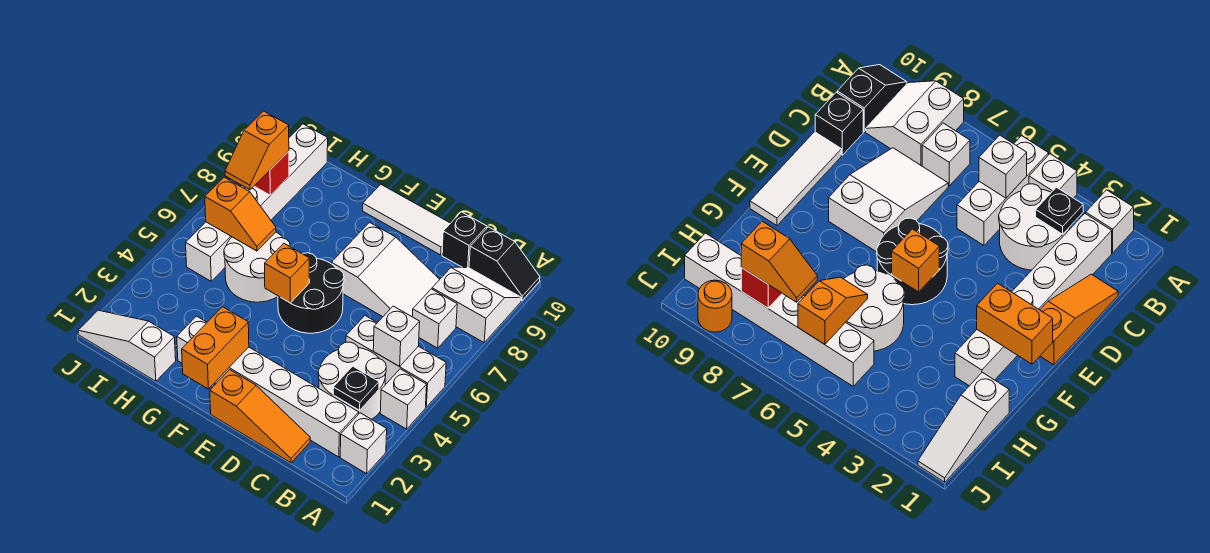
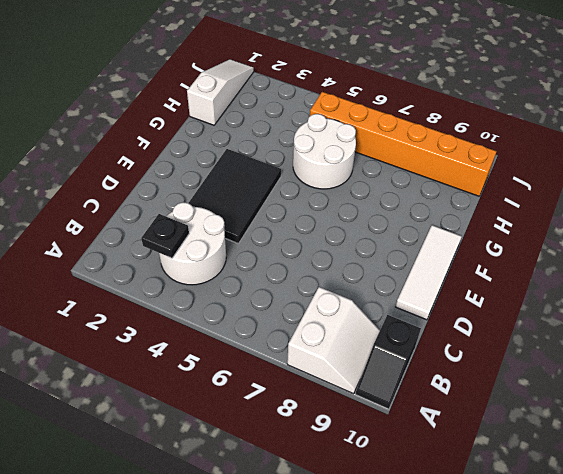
black 2x3 tile [189,149,281,244] -> none
orange 1x6 brick [310,92,497,196] -> white 1x6 brick [186,124,328,281]
none -> white 1x1 brick [340,413,387,474]
none -> white 1x1 brick [380,369,427,429]
none -> white 1x3 brick [346,316,446,407]

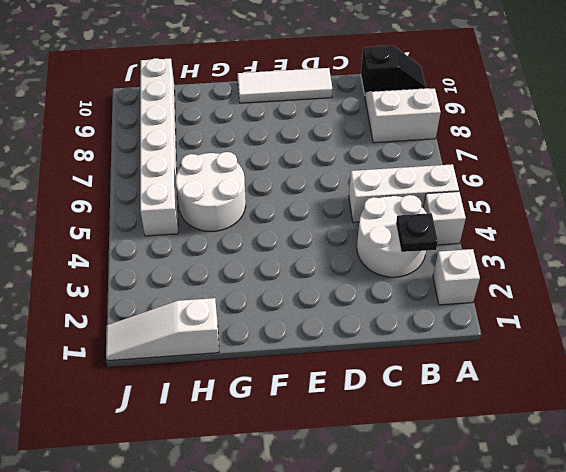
none -> white 1x6 brick [177,316,359,457]
none -> white 1x1 brick [412,289,457,348]
none -> orange 1x3 slope [210,370,310,463]

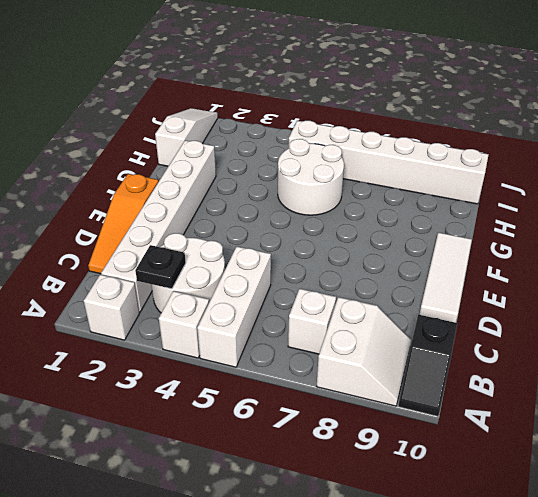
none -> white 2x3 slope [331,222,440,317]
none -> black 1x1 brick [442,212,487,268]
none -> black 2x2 round brick [278,253,344,333]

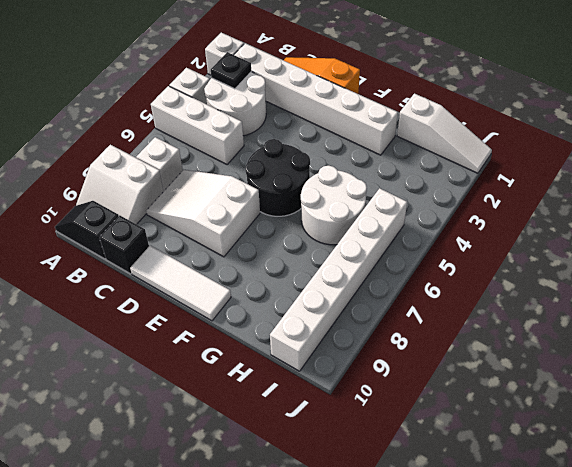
none -> orange 1x1 round brick [698,280,732,332]
none -> white 1x1 brick [373,306,420,367]
none -> orange 1x2 brick [182,307,249,389]

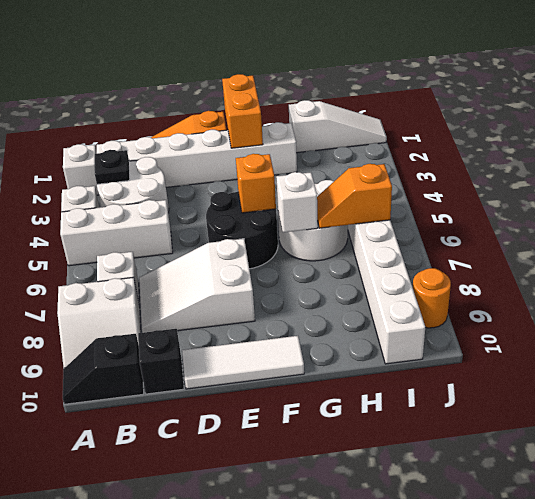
white 1x1 brick [276,172,318,232] -> white 1x1 brick moved to [373,306,420,367]
none -> red 1x1 brick [254,151,289,195]
none -> orange 1x2 slope [225,111,289,190]

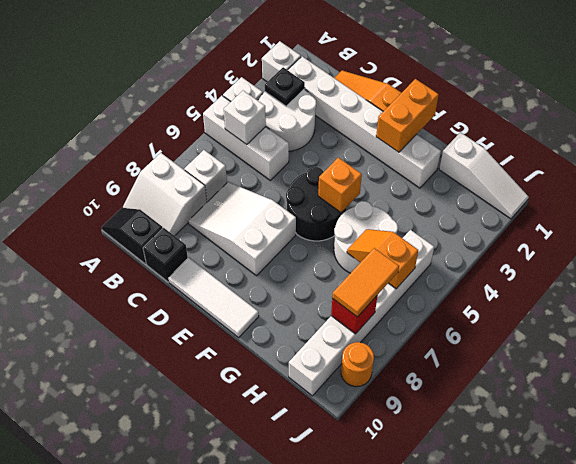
orange 1x2 tile [332,248,399,317] -> orange 1x2 slope [225,111,289,190]

